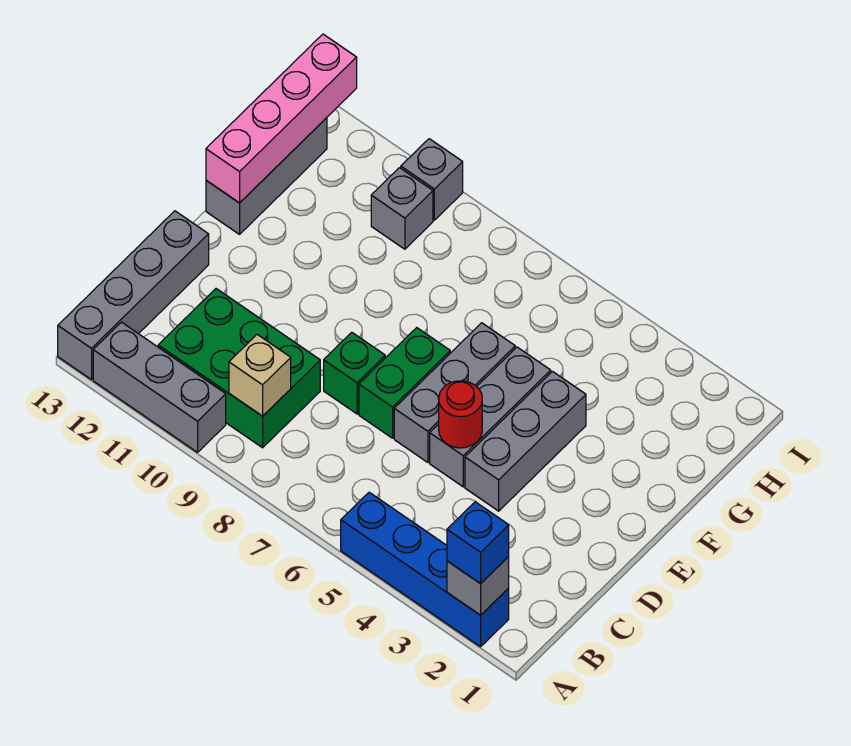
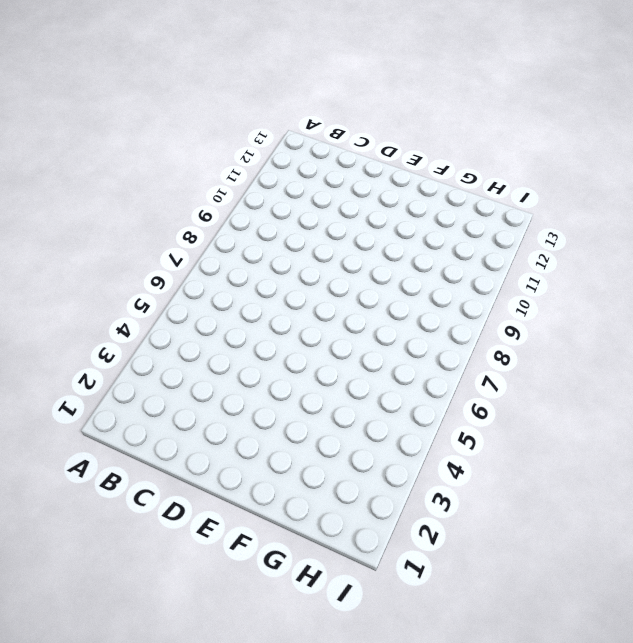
none -> blue 1x4 brick [341,492,509,647]
none -> grey 1x3 brick [93,322,226,452]
none -> grey 1x4 brick [58,211,209,380]

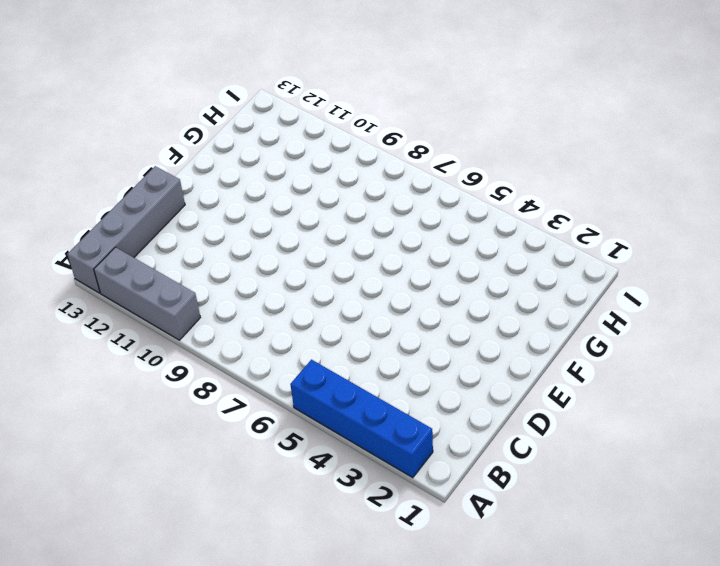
none -> green 2x3 brick [158,289,320,448]
none -> grey 1x3 brick [465,371,586,511]
none -> grey 1x3 brick [430,347,551,487]

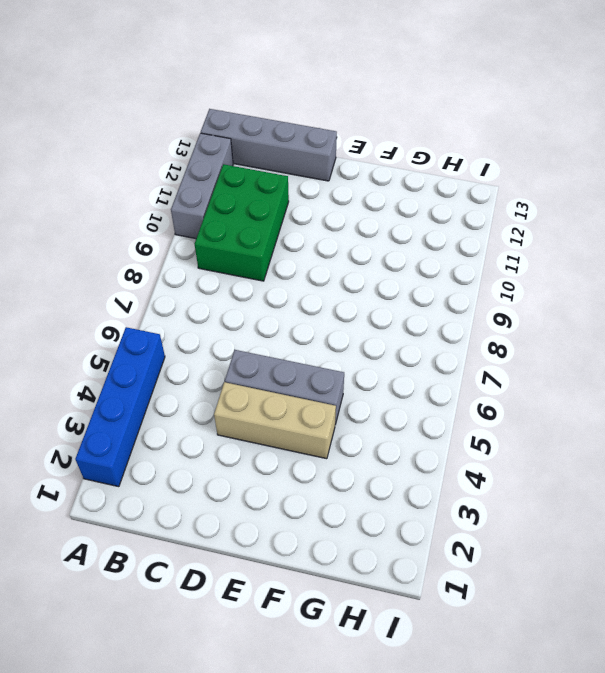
tan 1x3 brick [214,382,336,459] -> grey 1x3 brick [465,371,586,511]
none -> grey 1x3 brick [394,323,515,462]
none -> green 1x2 brick [359,328,450,438]
none -> green 1x1 brick [324,332,385,414]

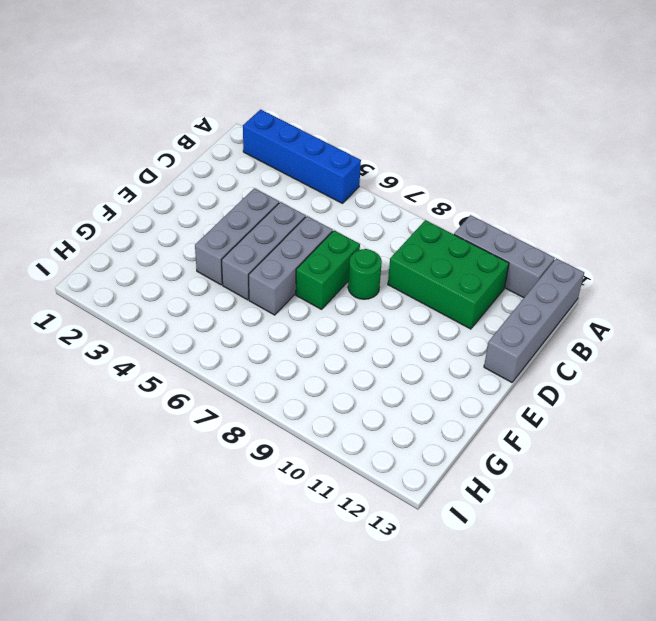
green 1x1 round brick [348,249,382,299] -> green 1x1 brick [324,332,385,414]
none -> grey 1x3 brick [206,118,327,234]
none -> grey 1x1 brick [371,168,433,249]
none -> grey 1x1 brick [401,139,463,220]

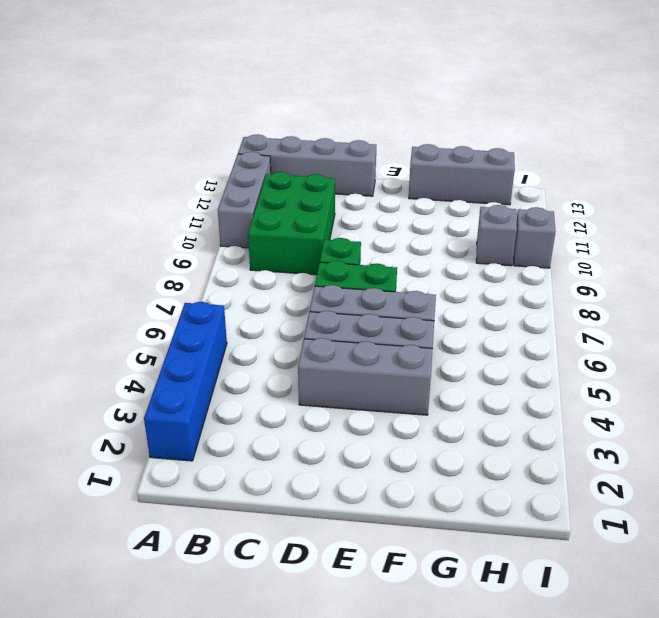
none -> grey 1x1 brick [447,557,509,615]
none -> tan 1x1 brick [229,334,291,416]
none -> red 1x1 round brick [439,381,482,448]

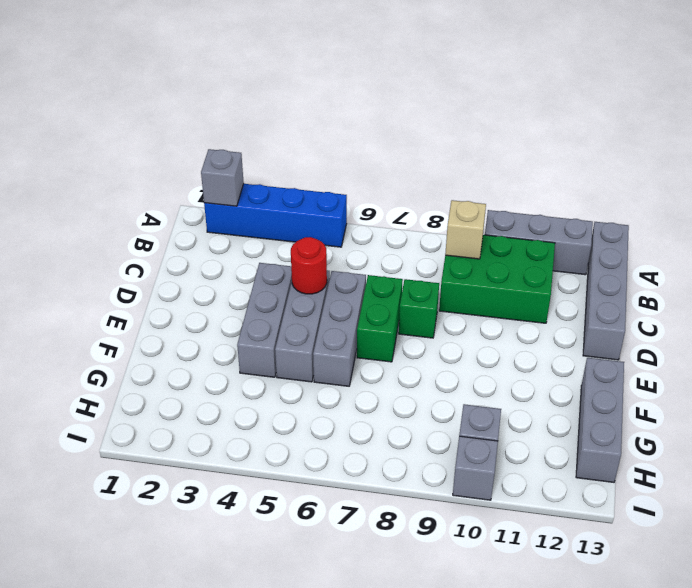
none -> pink 1x4 brick [206,34,357,203]
none -> blue 1x1 brick [447,502,509,584]

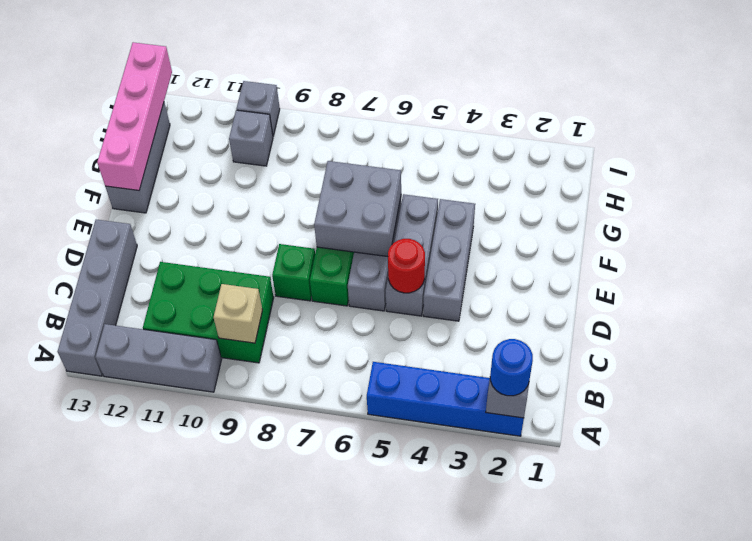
blue 1x1 round brick [490,339,533,396] -> blue 1x1 brick [447,502,509,584]
grey 2x2 brick [314,161,401,257] -> none

